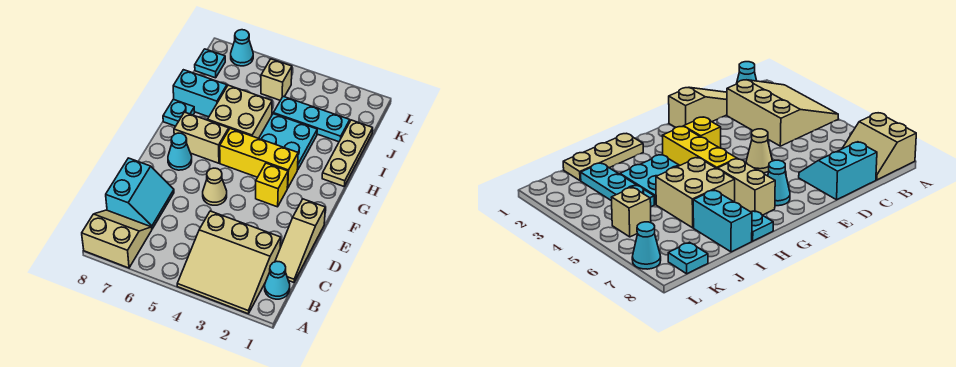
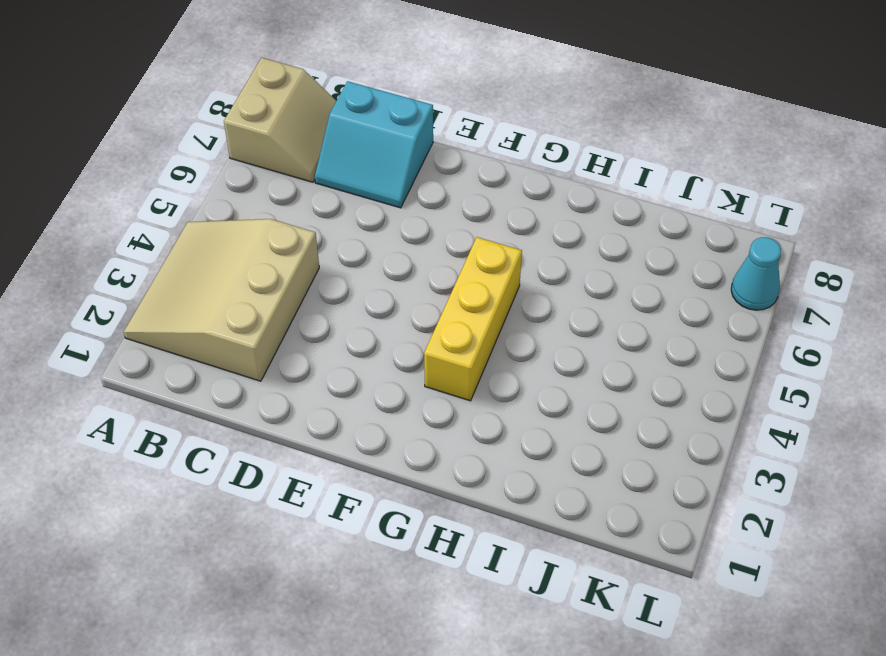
none -> cyan 1x1 cone [265,262,290,299]
none -> tan 1x3 slope [275,199,325,282]
none -> tan 1x1 cone [203,168,227,205]

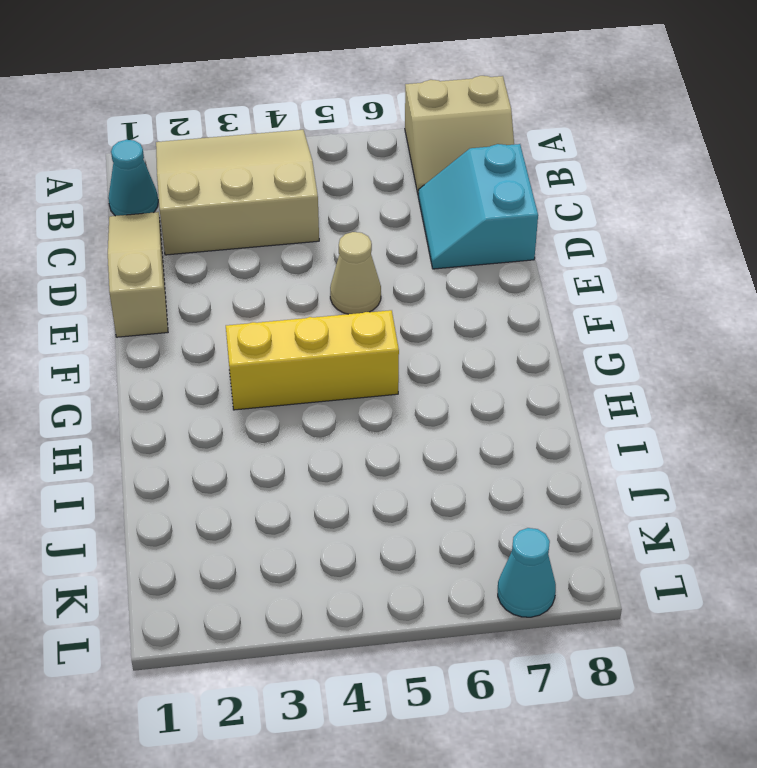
none -> yellow 1x1 brick [256,163,288,207]
none -> cyan 1x1 cone [168,133,192,170]
none -> tan 1x2 brick [174,112,229,163]

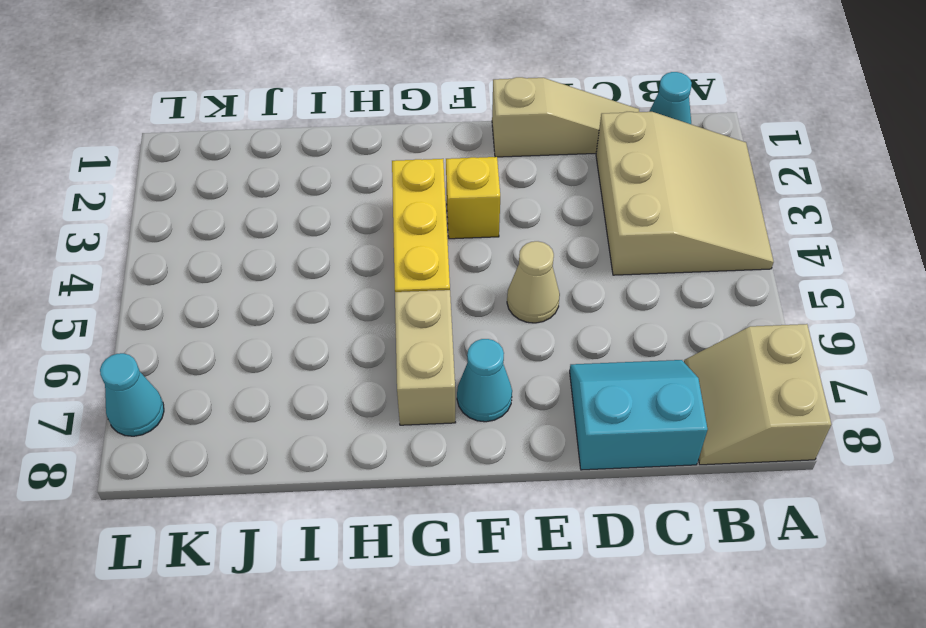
none -> tan 1x3 plate [322,120,373,186]
none -> cyan 2x2 plate [259,114,317,170]
none -> tan 2x2 brick [208,85,272,138]

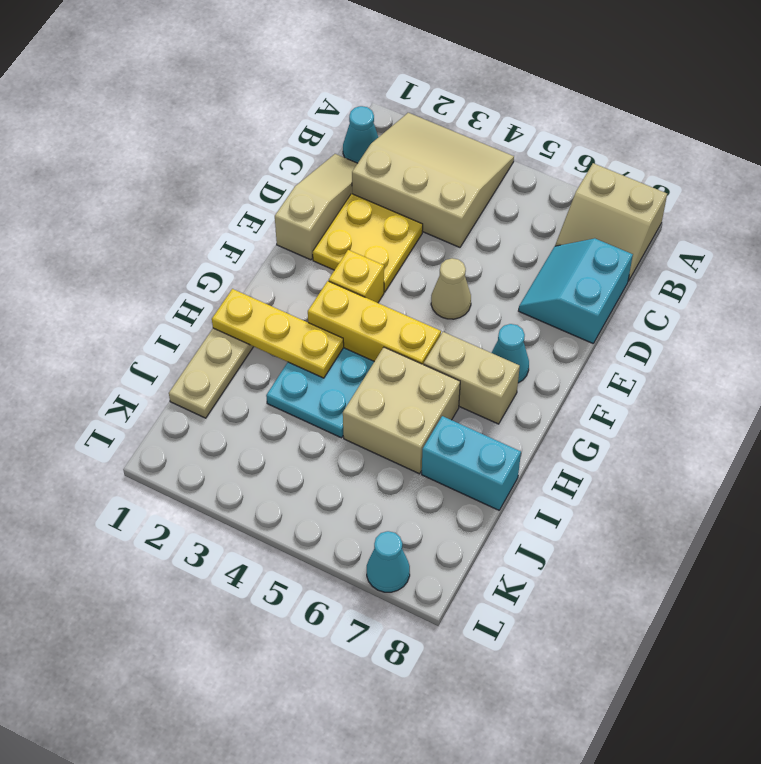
yellow 2x2 plate [313,194,423,292] -> none
yellow 1x3 plate [212,289,344,378] -> none
none -> cyan 1x1 plate [163,99,195,126]
none -> cyan 1x3 plate [273,96,350,142]
none -> tan 1x1 brick [261,59,292,100]

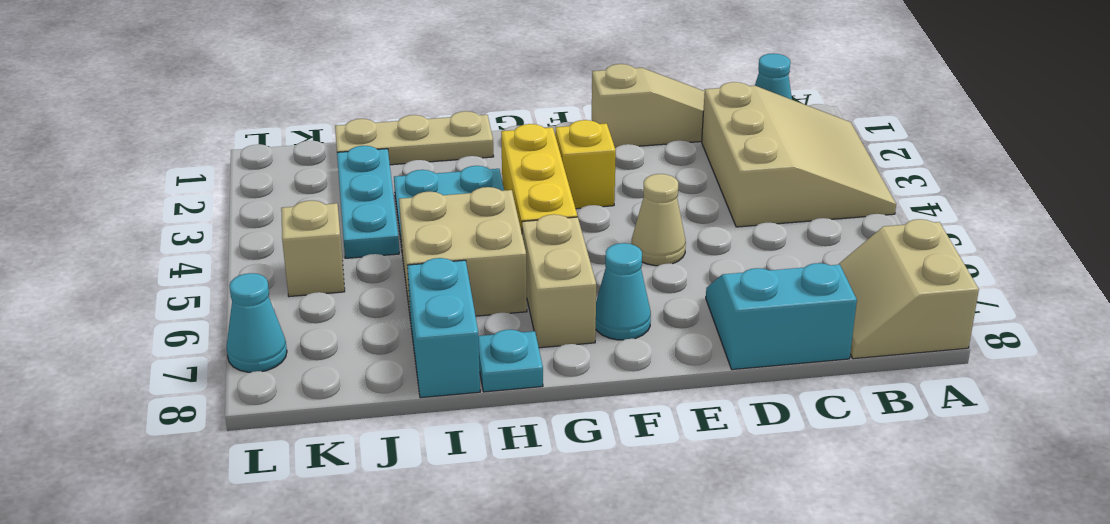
none -> cyan 1x1 plate [195,49,225,78]

